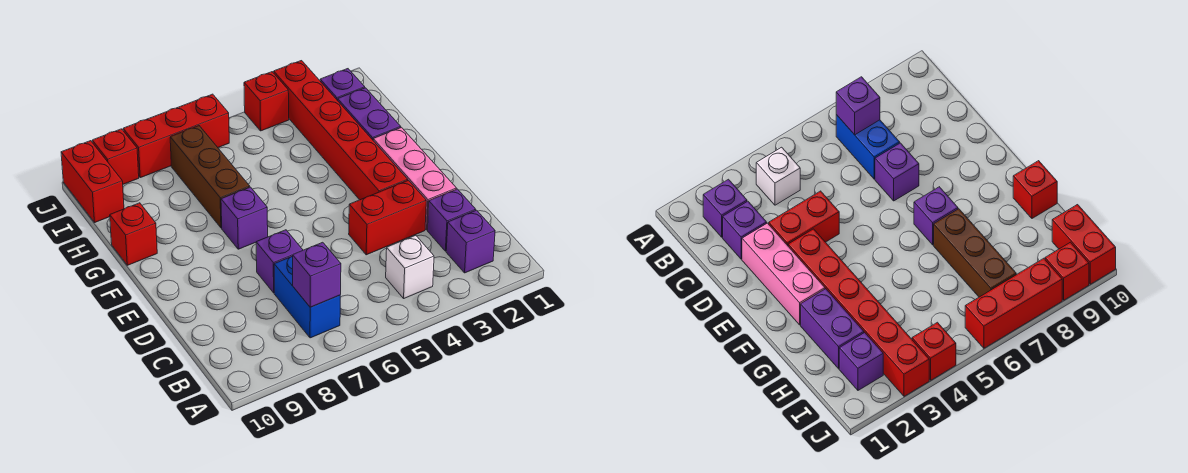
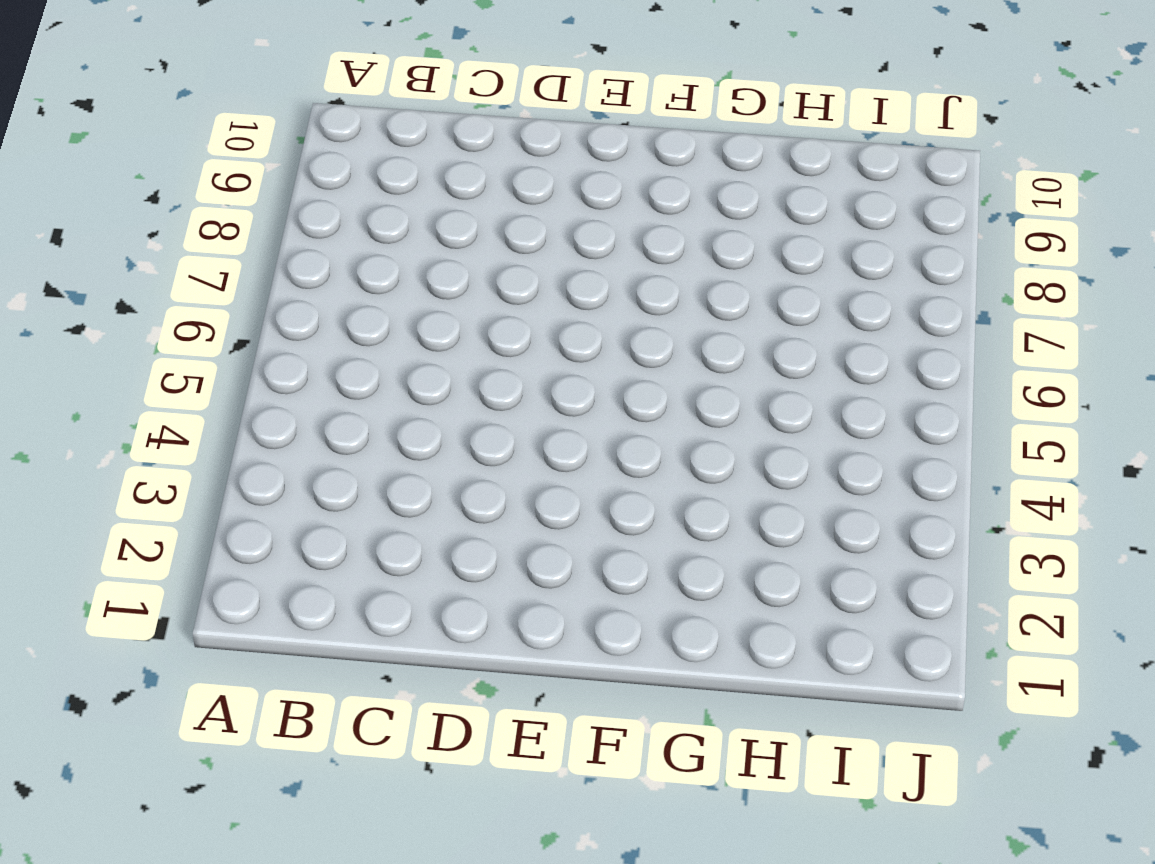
none -> purple 1x1 brick [446,210,495,273]
none -> white 1x1 brick [386,235,434,298]
none -> blue 1x2 brick [274,256,340,338]

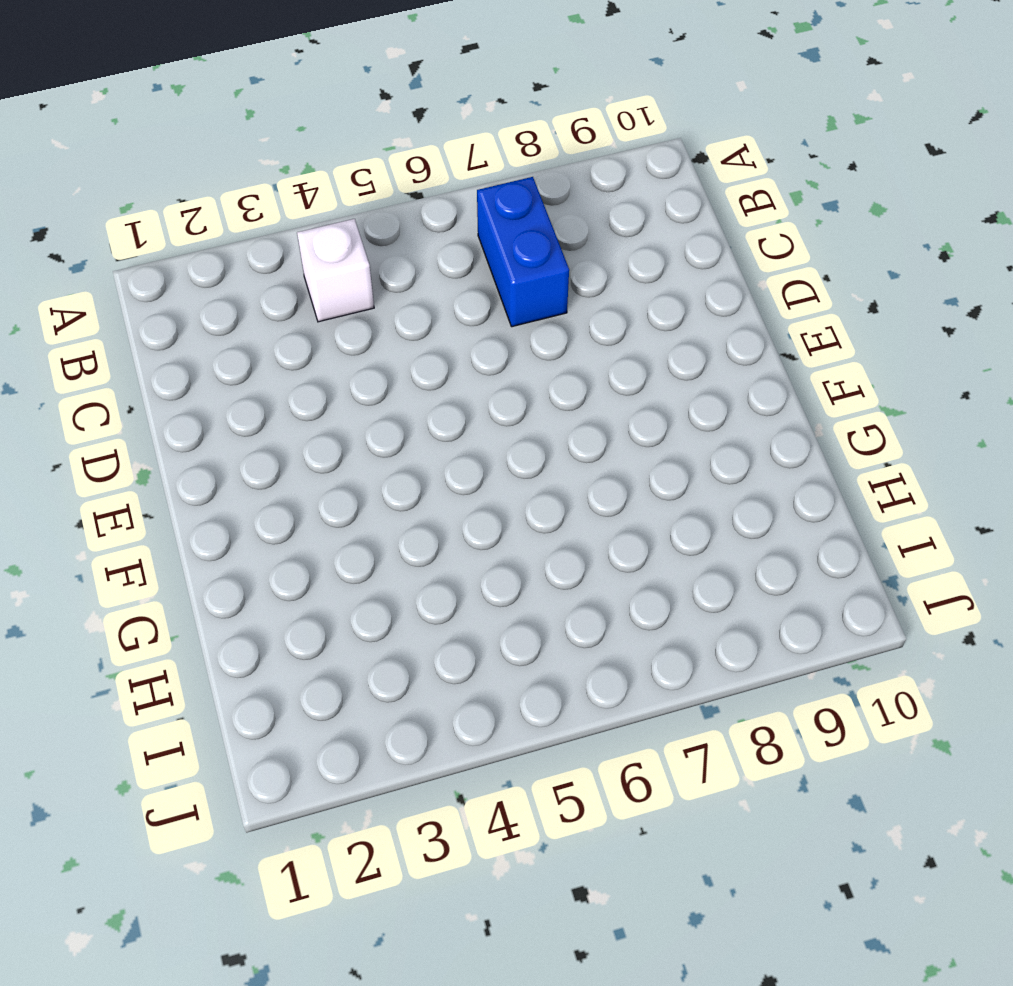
none -> purple 1x1 brick [446,210,495,273]
none -> purple 1x1 brick [428,189,476,251]
none -> pink 1x3 brick [373,127,457,230]

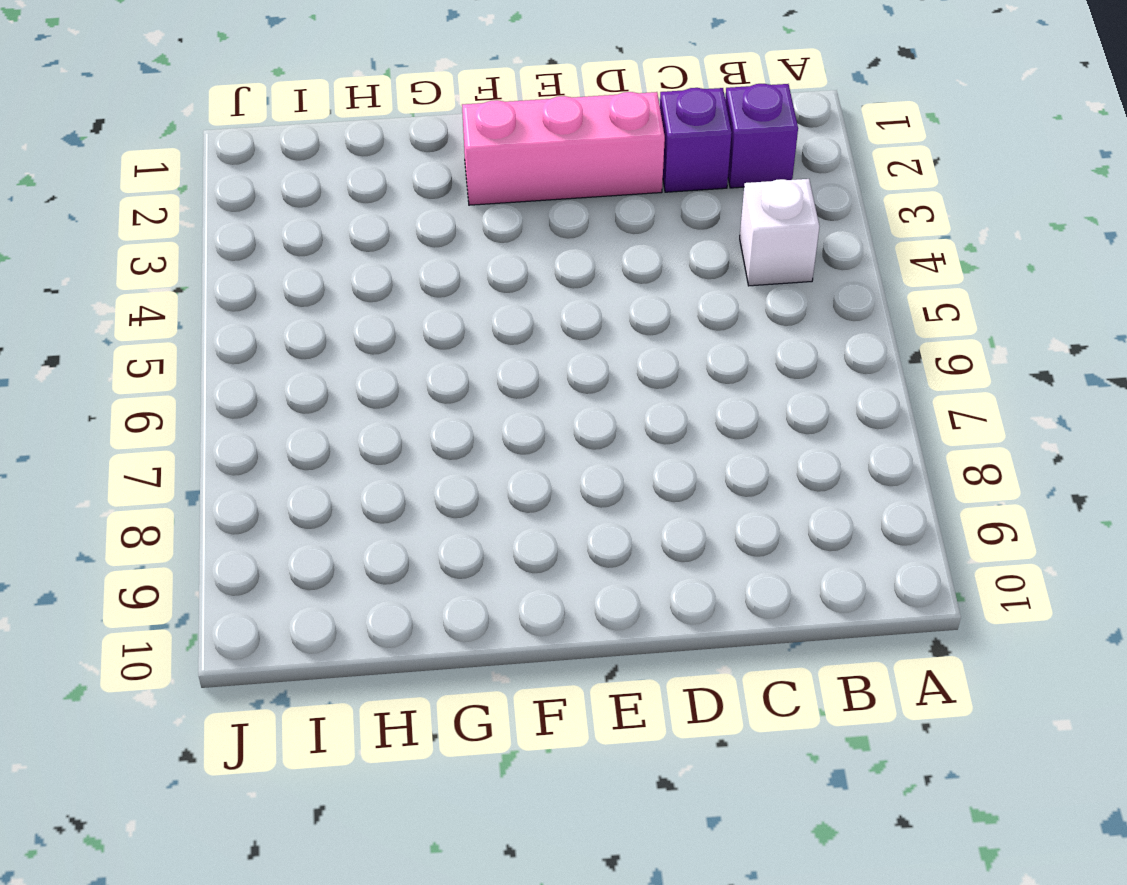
none -> blue 1x2 brick [274,256,340,338]
none -> red 1x2 brick [349,180,426,255]
none -> purple 1x1 brick [256,230,303,293]

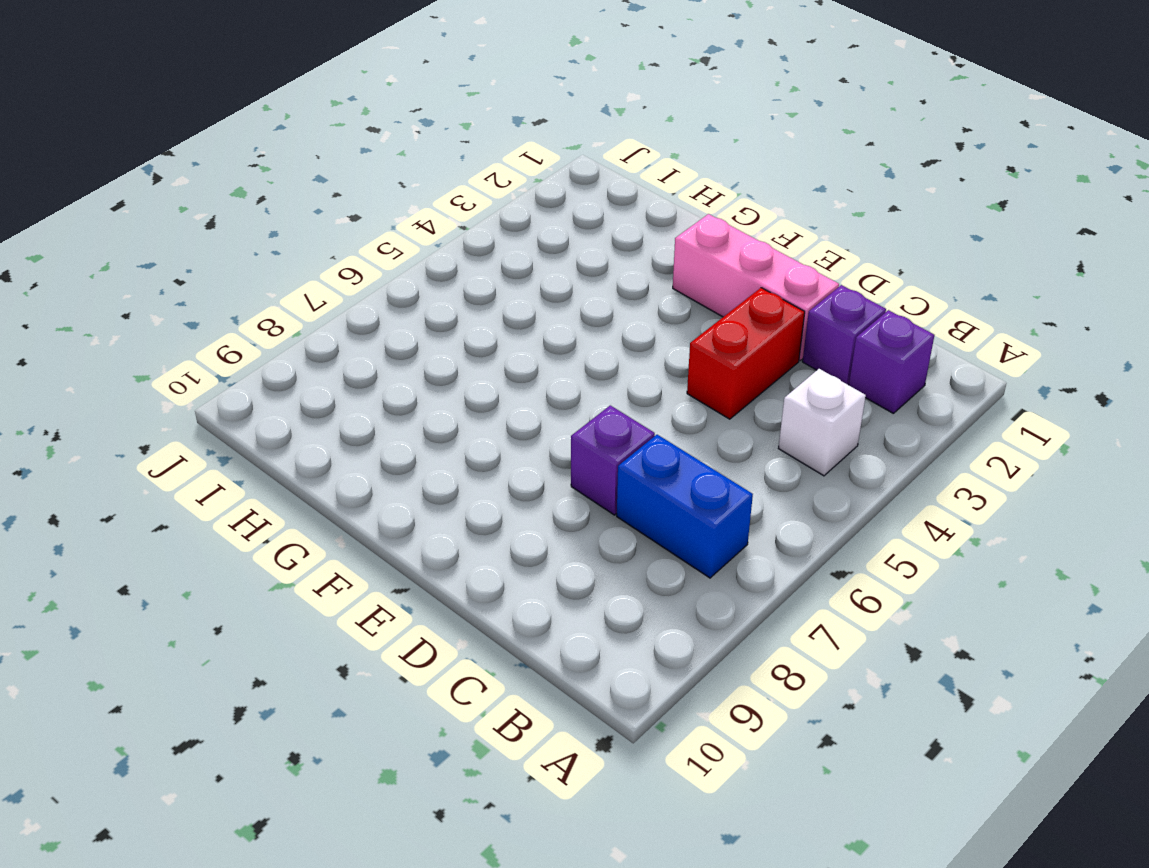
none -> red 1x6 brick [274,61,408,200]
none -> purple 1x1 brick [221,187,268,249]
none -> purple 1x2 brick [338,88,401,140]

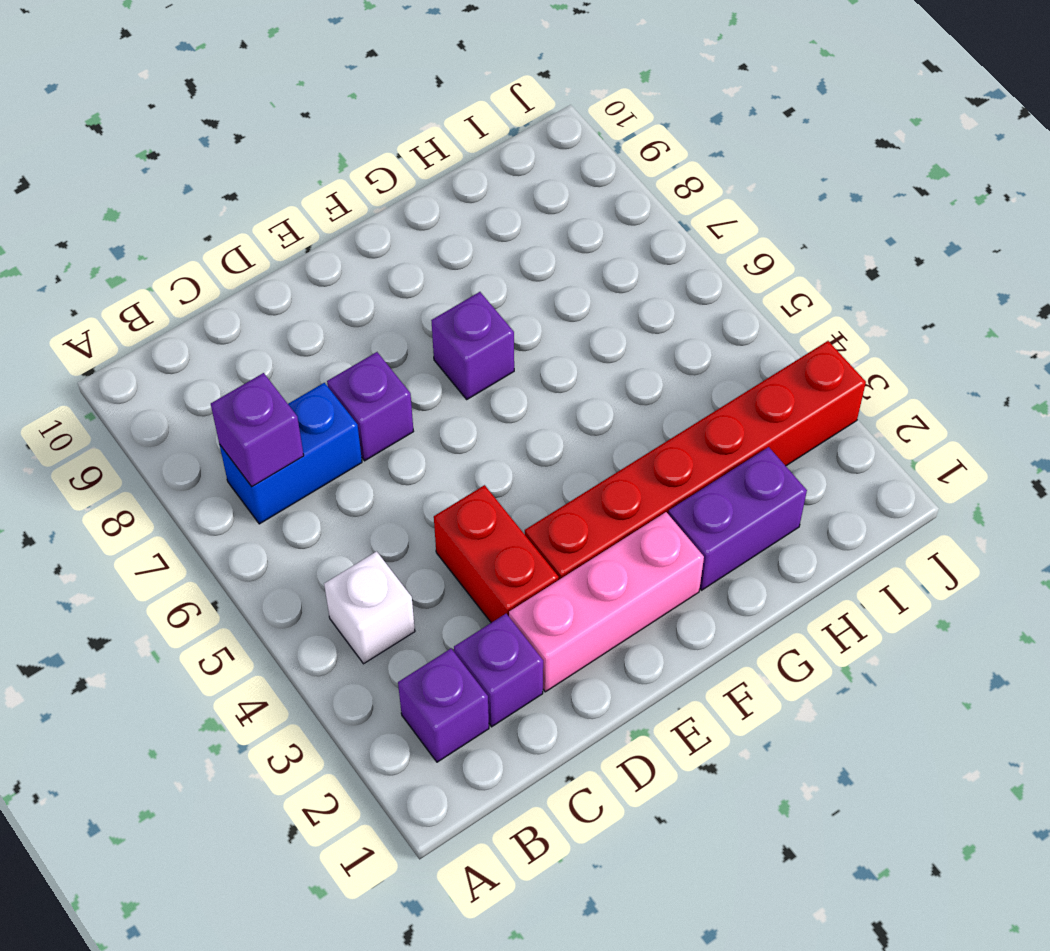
none -> brown 1x3 brick [170,126,250,228]
none -> red 1x1 brick [110,203,157,265]
none -> purple 1x1 brick [320,69,365,101]

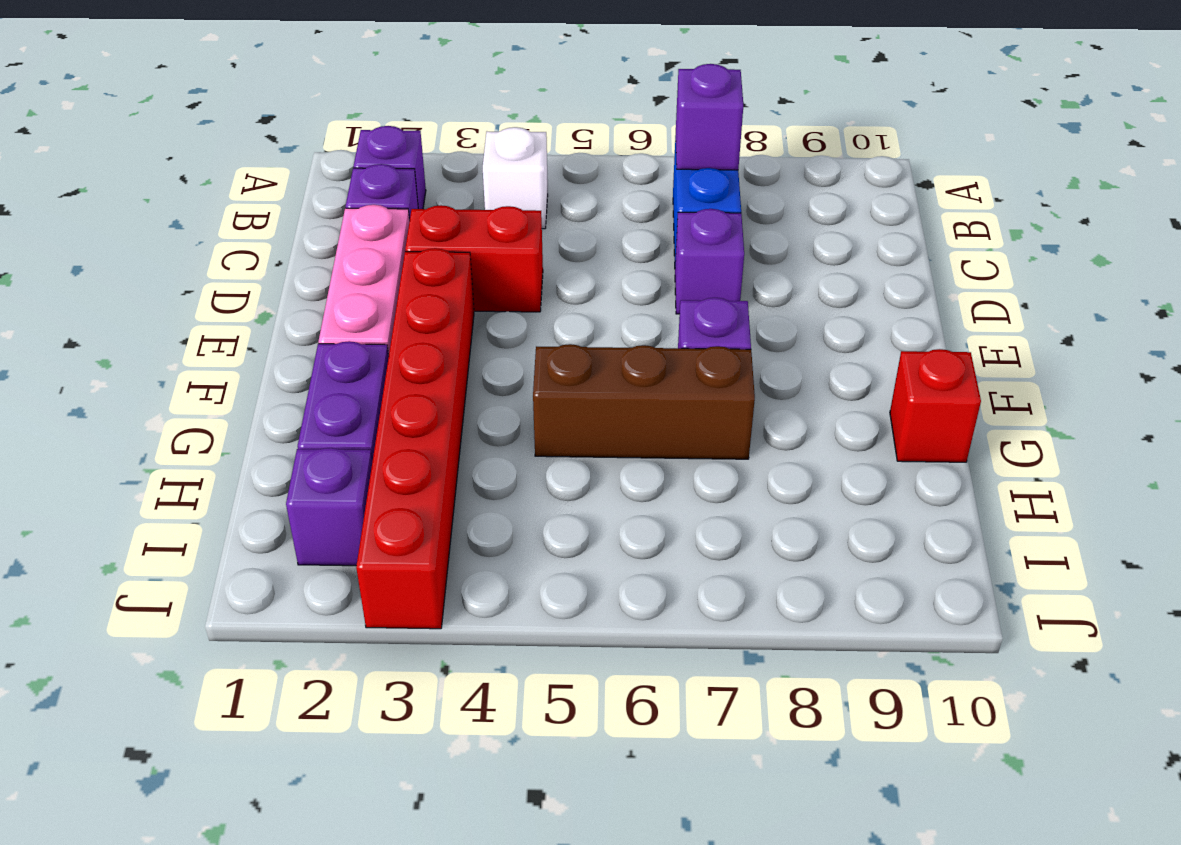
brown 1x3 brick [533,344,755,459] -> brown 1x3 brick turned to [170,126,250,228]
none -> red 1x2 brick [61,141,124,222]
none -> red 1x1 brick [244,72,289,131]
none -> red 1x3 brick [123,94,229,178]

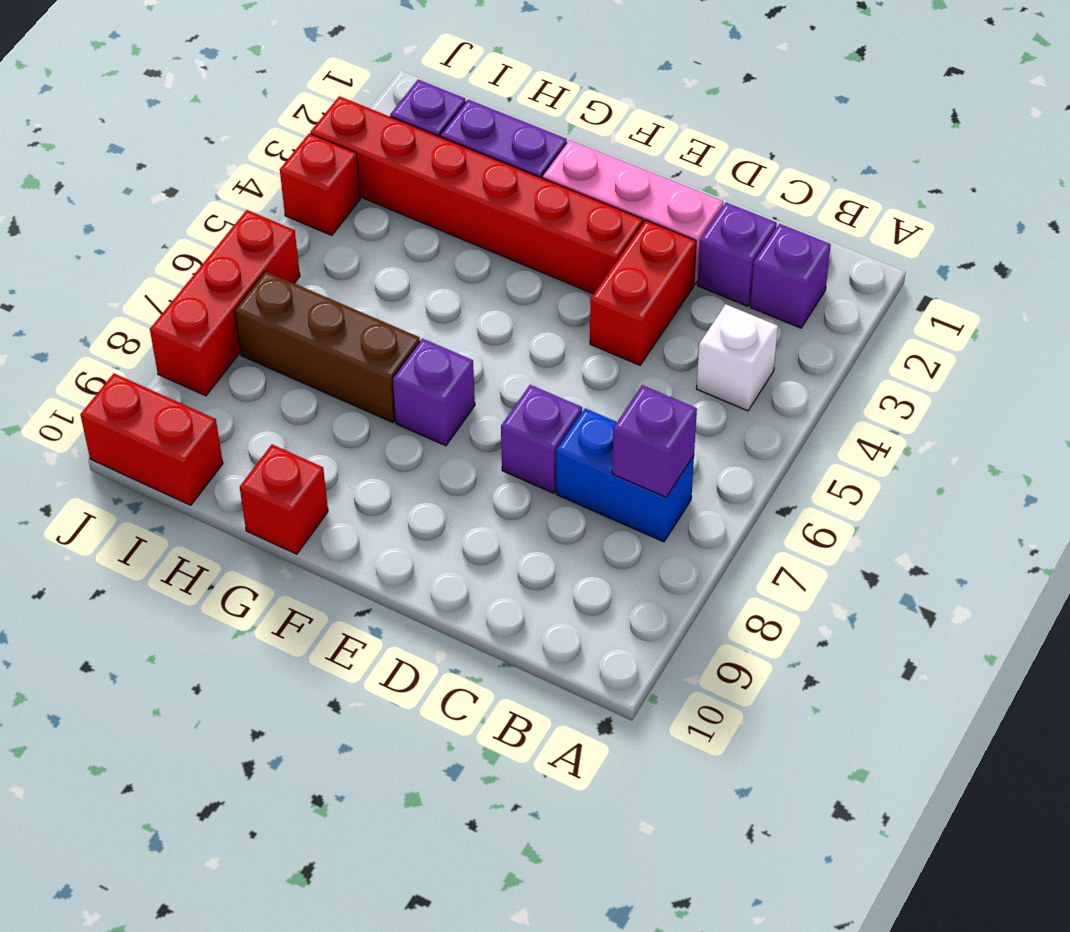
none -> red 1x1 brick [92,129,139,184]

